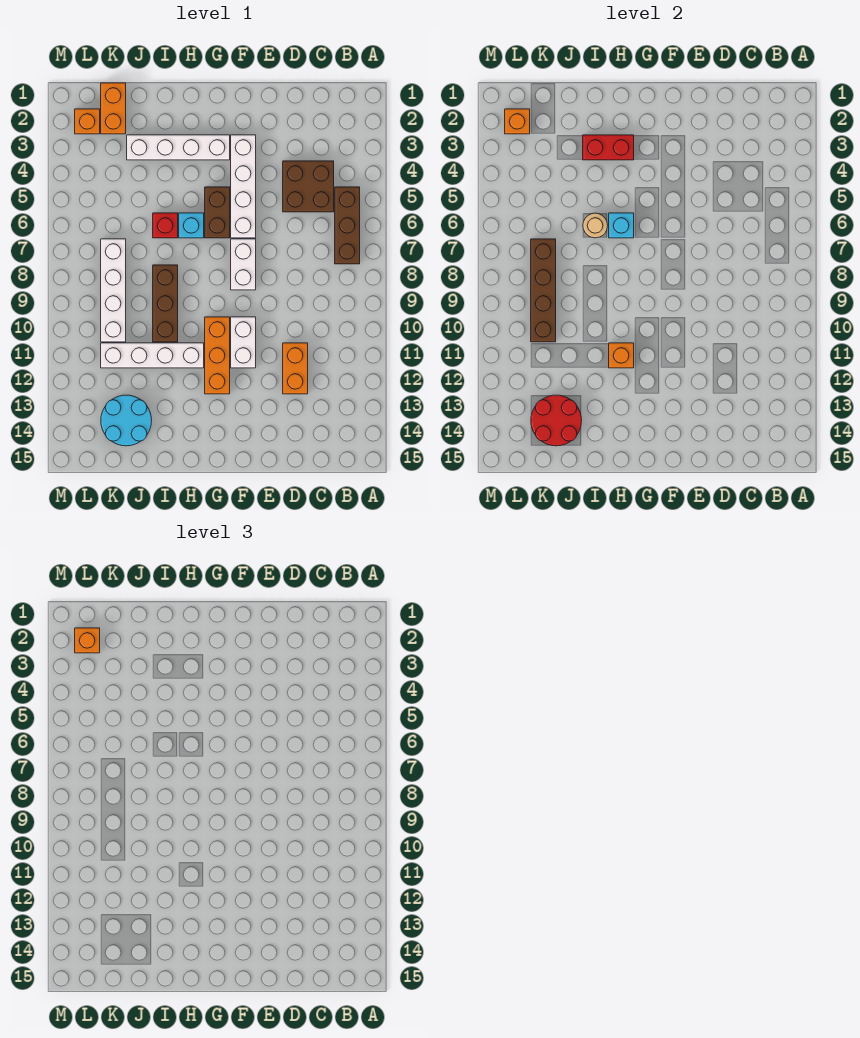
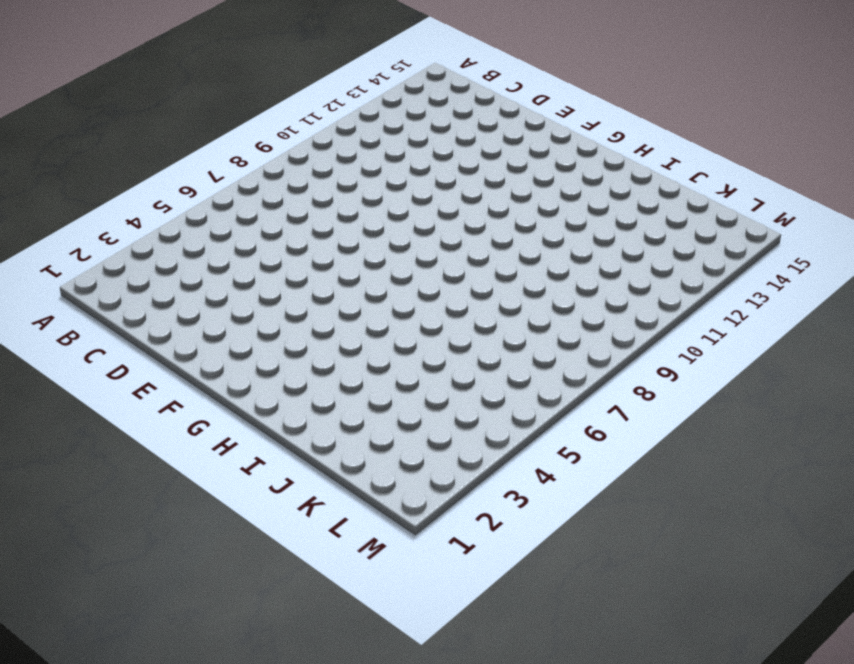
none -> brown 1x3 brick [335,187,360,264]
none -> brown 2x2 brick [283,161,334,212]
none -> orange 1x2 brick [283,343,308,394]

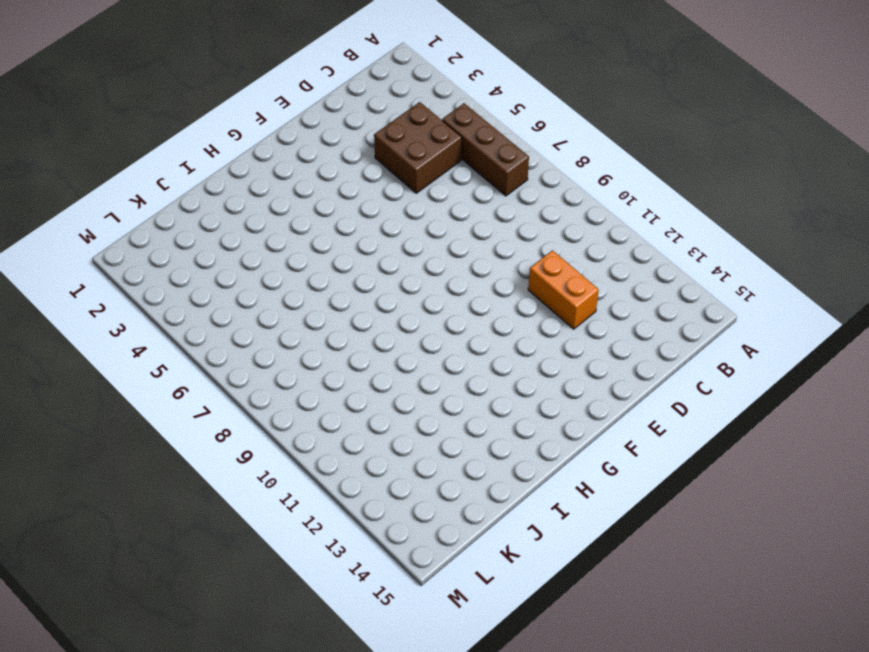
none -> white 1x4 brick [231,135,256,238]
none -> white 1x2 brick [231,239,256,290]
none -> white 1x2 brick [231,317,256,368]

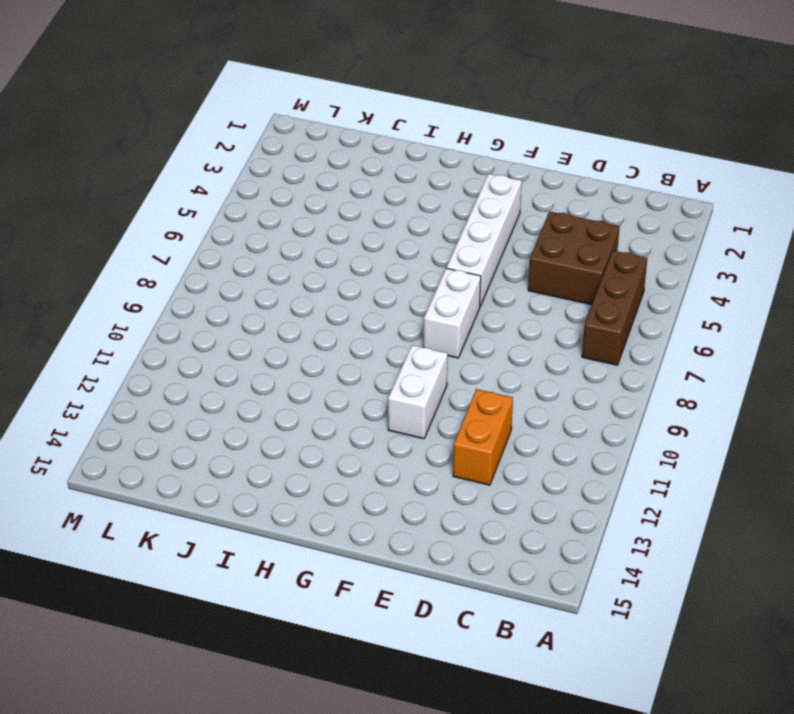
none -> white 1x4 brick [127,135,230,160]
none -> brown 1x2 brick [205,187,230,238]
none -> orange 1x3 brick [205,317,230,394]

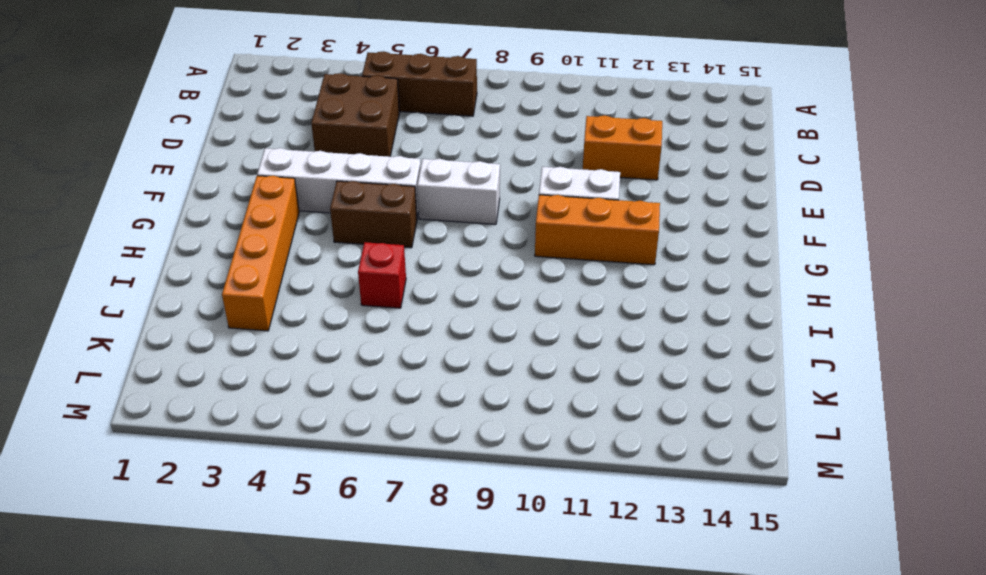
orange 1x4 brick [222,176,299,331] -> white 1x4 brick [127,135,230,160]
none -> cyan 1x1 brick [179,213,204,238]
none -> white 1x4 brick [101,343,204,368]
none -> brown 1x3 brick [153,265,178,342]

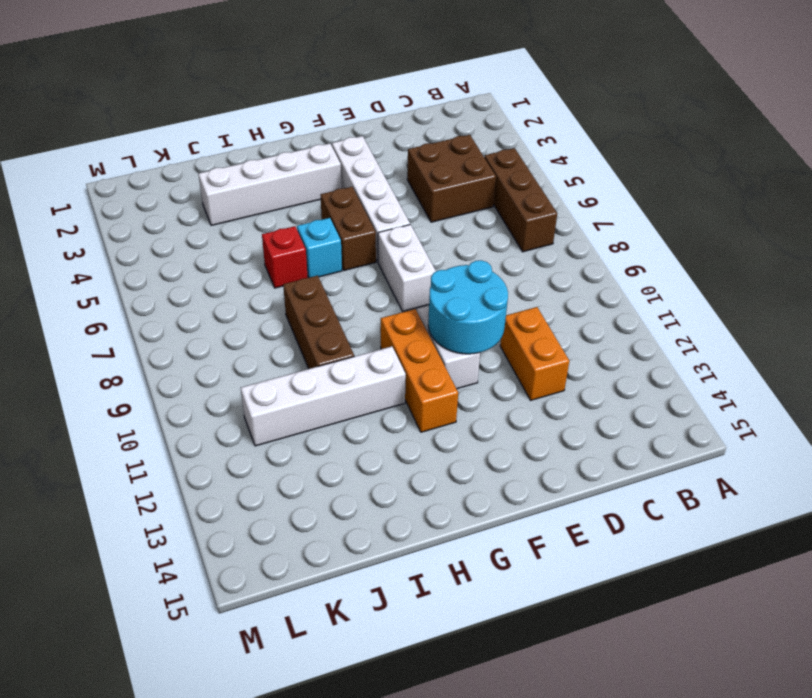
cyan 2x2 round brick [428,260,508,354] -> cyan 2x2 round brick moved to [101,395,152,446]
none -> orange 1x2 brick [101,83,126,134]
none -> white 1x4 brick [101,239,126,342]
none -> orange 1x1 brick [75,109,100,134]

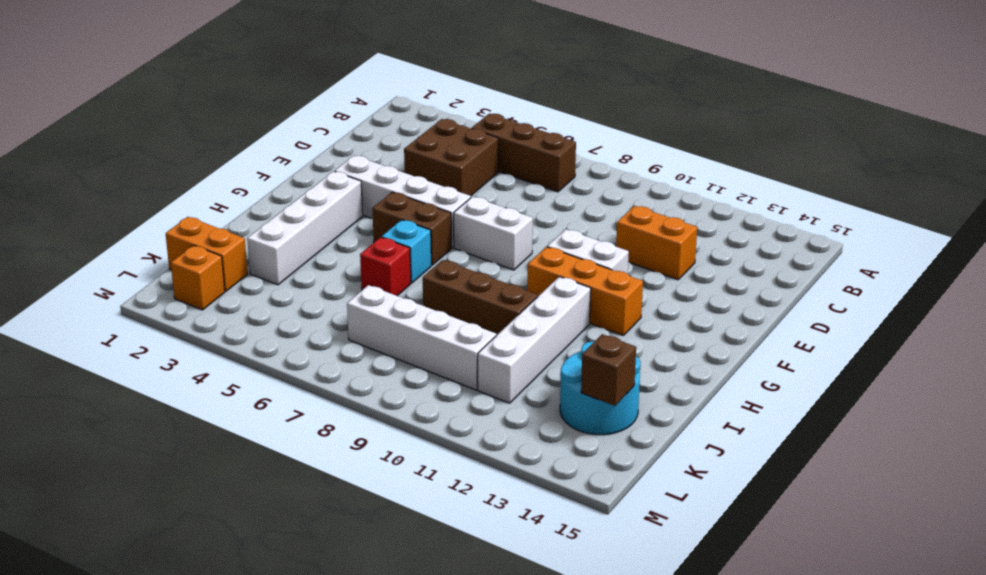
brown 1x1 brick [581,334,636,406] -> red 2x2 round brick [531,395,582,446]
none -> red 1x2 brick [583,135,634,160]
none -> cyan 1x1 brick [609,213,634,238]
none -> orange 1x1 brick [609,343,634,368]

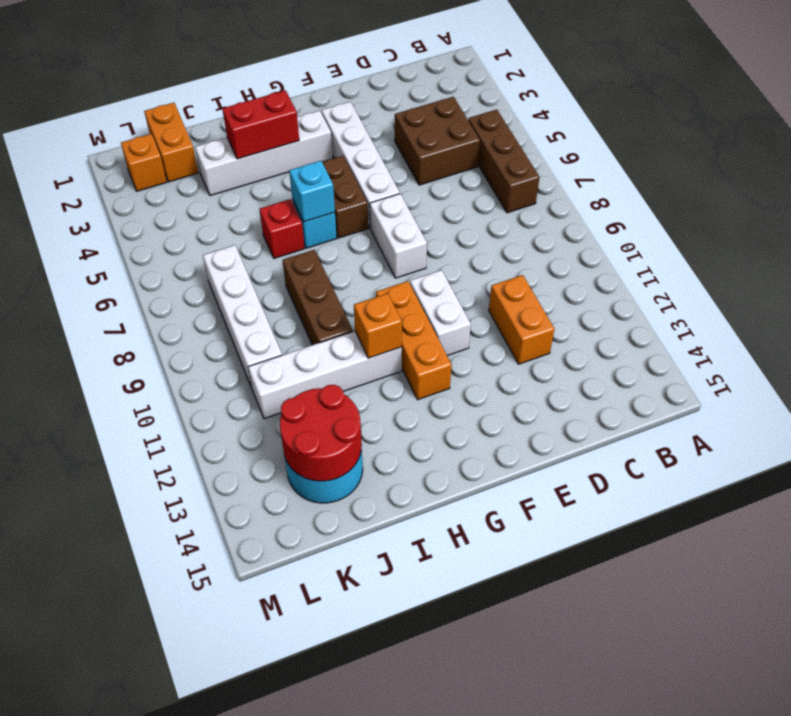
none -> tan 1x1 round brick [583,213,608,238]
none -> brown 1x4 brick [531,239,556,342]
none -> orange 1x1 brick [505,109,530,134]

